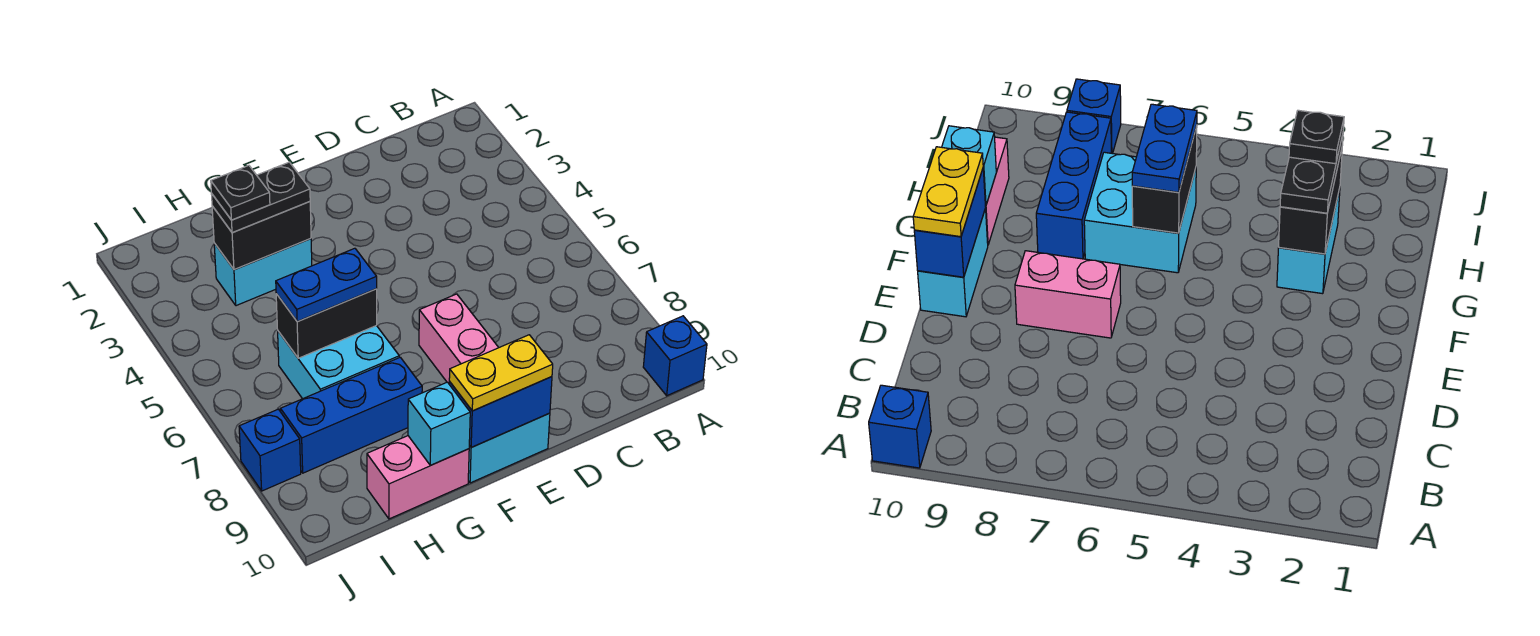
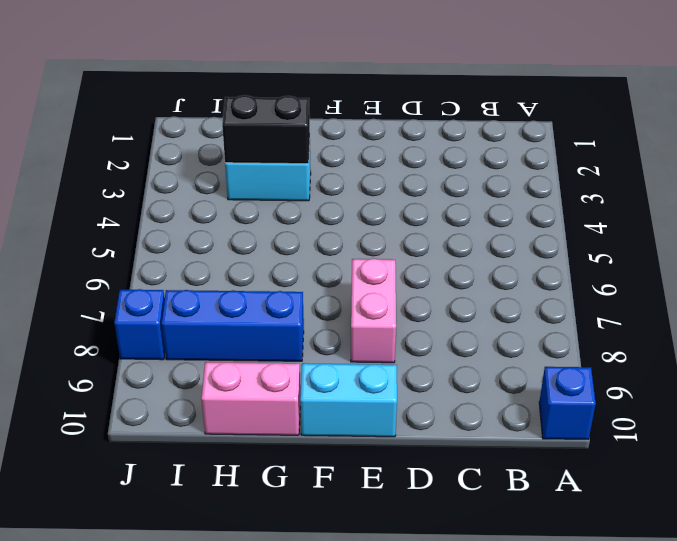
none -> cyan 2x2 brick [278,325,399,399]
none -> blue 1x2 brick [449,376,552,447]
none -> black 1x2 brick [276,289,377,358]

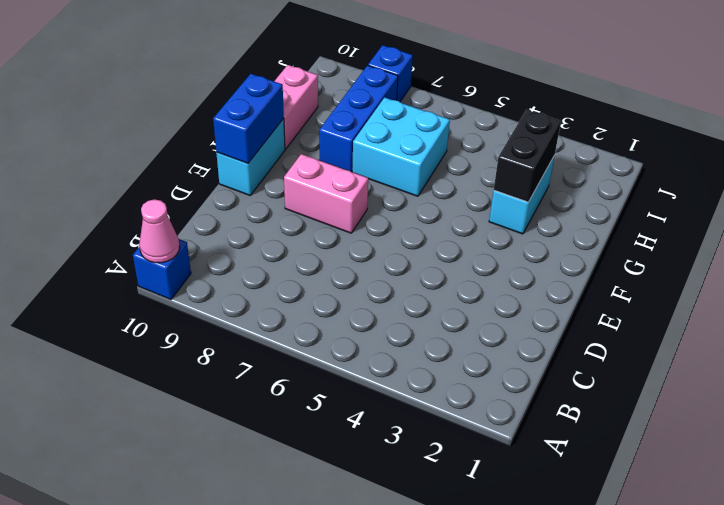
pink 1x1 cone [139,199,180,263] -> none
none -> black 1x2 brick [276,289,377,358]
none -> cyan 1x1 brick [408,382,470,465]
none -> yellow 1x2 plate [449,335,553,411]

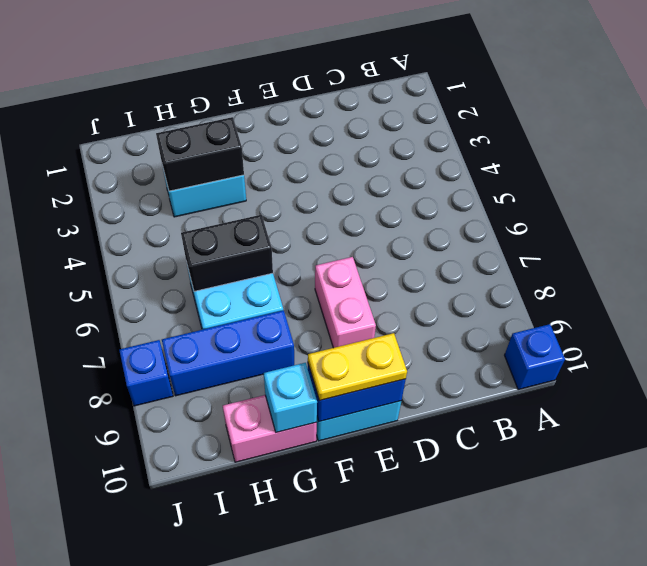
none -> black 1x2 plate [211,162,310,233]
none -> blue 1x2 plate [276,248,377,321]
none -> black 1x1 plate [211,165,270,220]

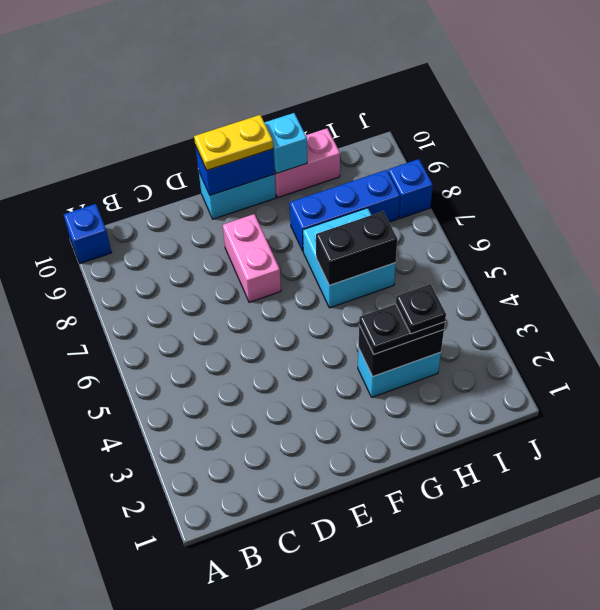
none -> blue 1x2 plate [276,248,377,321]

